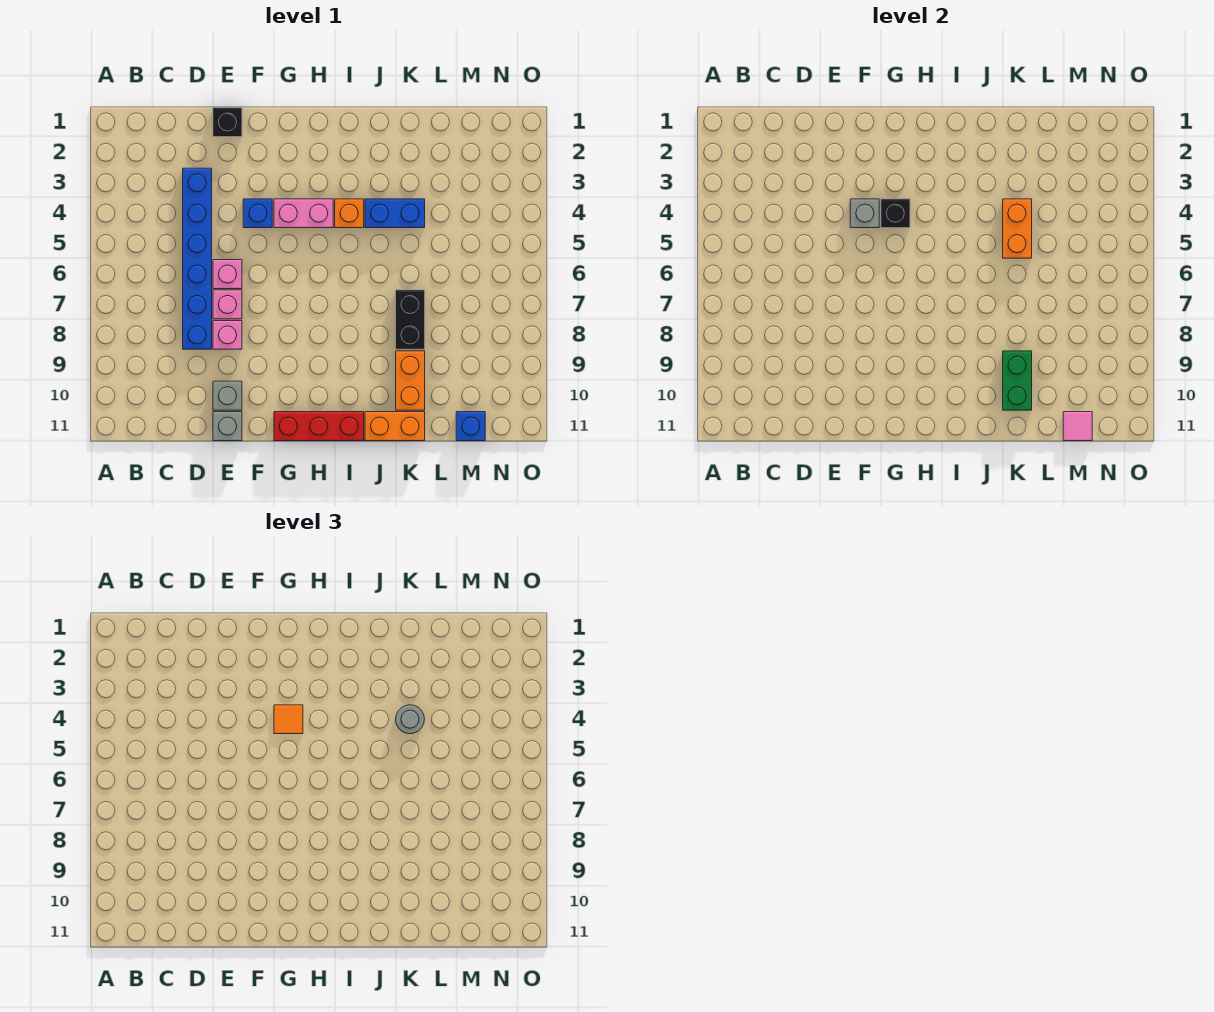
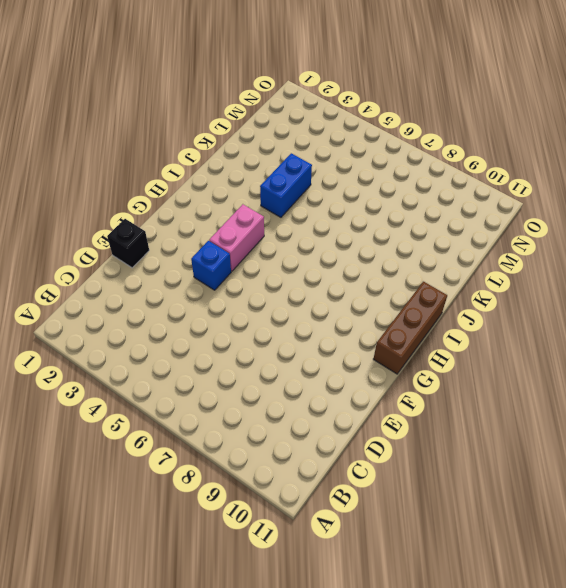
brown 1x3 brick [374,282,447,374] -> red 1x3 brick [274,412,364,441]
none -> blue 1x6 brick [183,168,212,349]
none -> pink 1x1 brick [213,260,242,289]
none -> pink 1x1 brick [213,290,242,319]

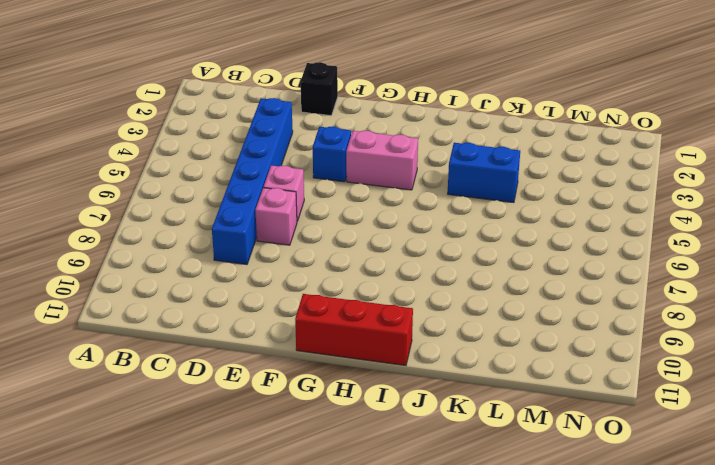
none -> pink 1x1 brick [213,321,242,349]
none -> grey 1x1 brick [213,381,242,410]
none -> grey 1x1 brick [213,412,242,441]

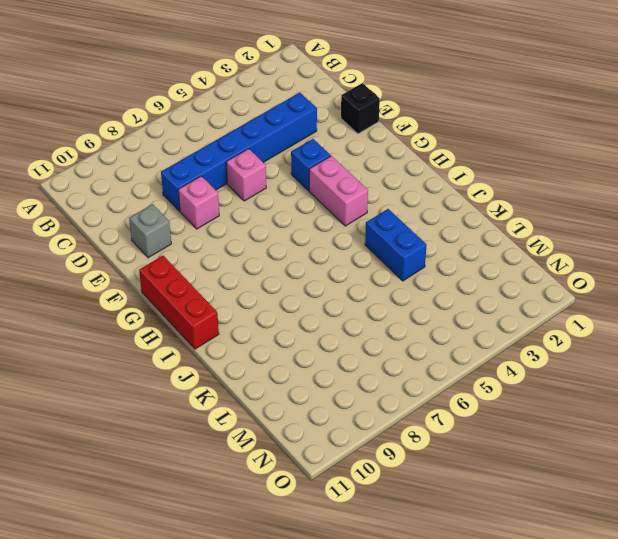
none -> pink 1x1 brick [213,290,242,319]
none -> grey 1x1 brick [213,412,242,441]
none -> orange 1x1 brick [335,199,364,228]

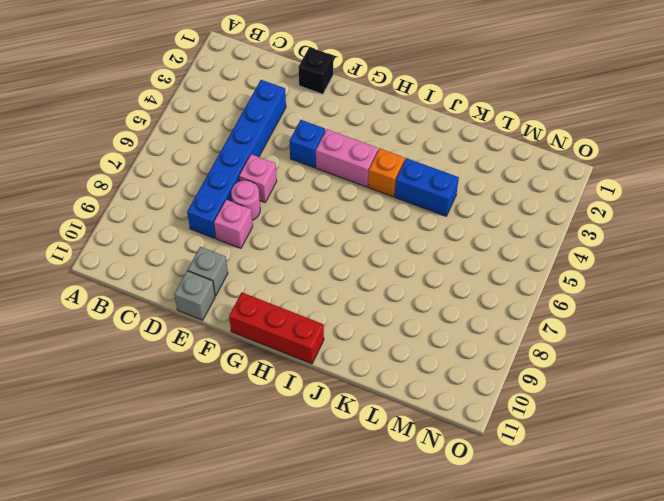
pink 1x1 round brick [231,180,260,220] -> pink 1x1 brick [213,290,242,319]
none -> orange 1x2 brick [365,412,425,441]
none -> black 1x2 brick [396,290,425,349]
none -> orange 1x2 brick [396,351,425,410]

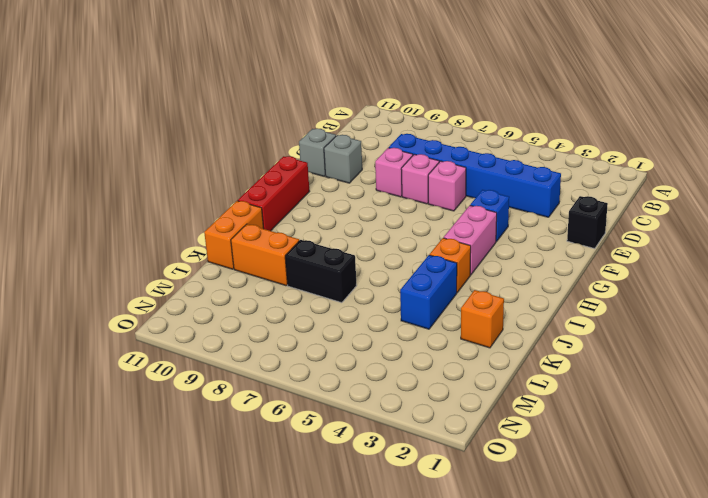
orange 1x1 brick [461,290,504,348] -> none
none -> blue 1x1 brick [456,412,485,441]
none -> grey 1x1 brick [850,199,879,228]
none -> black 1x1 brick [881,199,910,228]

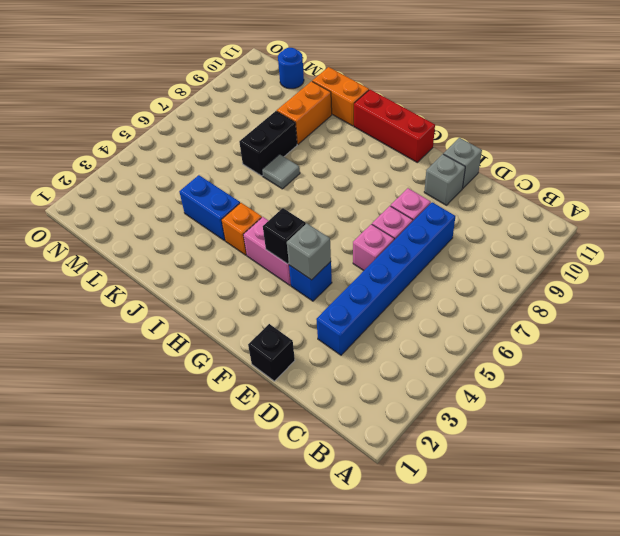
grey 1x1 tile [262,154,300,189] -> none
blue 1x1 round brick [278,48,304,89] -> blue 1x1 brick [456,412,485,441]
none -> orange 1x2 brick [1003,199,1032,258]
none -> green 1x2 brick [1003,351,1032,410]
none -> pink 1x1 tile [1063,412,1092,441]

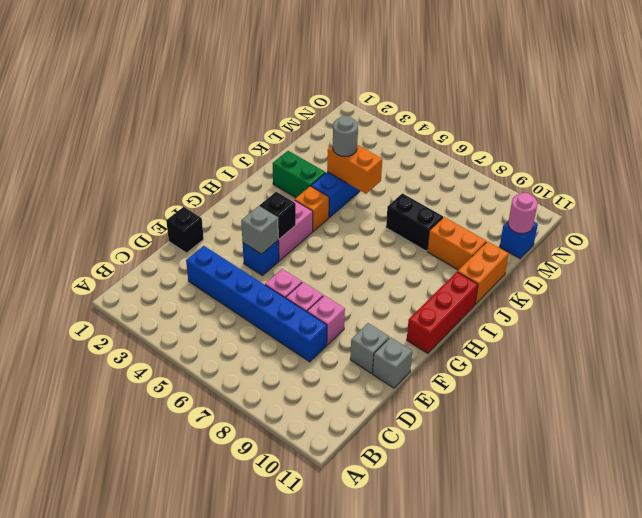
green 1x2 brick [273,151,326,198] -> green 1x2 brick moved to [1003,351,1032,410]
pink 1x1 round brick [508,193,538,234] -> pink 1x1 tile [1063,412,1092,441]
none -> orange 1x1 tile [274,705,303,734]

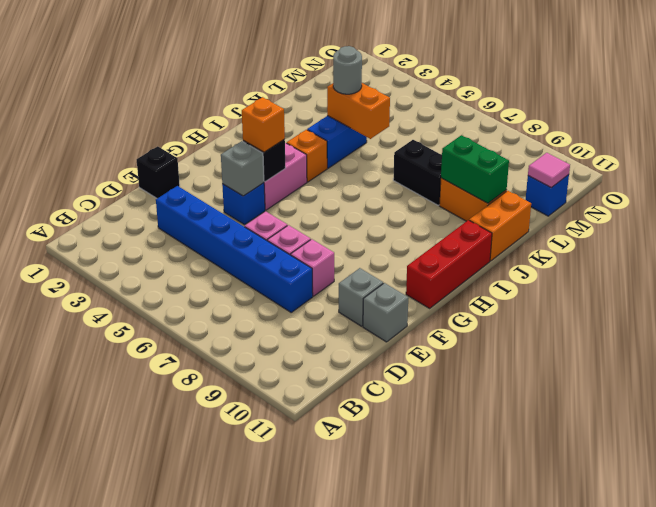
orange 1x1 brick [242,97,285,152] -> orange 1x1 tile [274,705,303,734]

